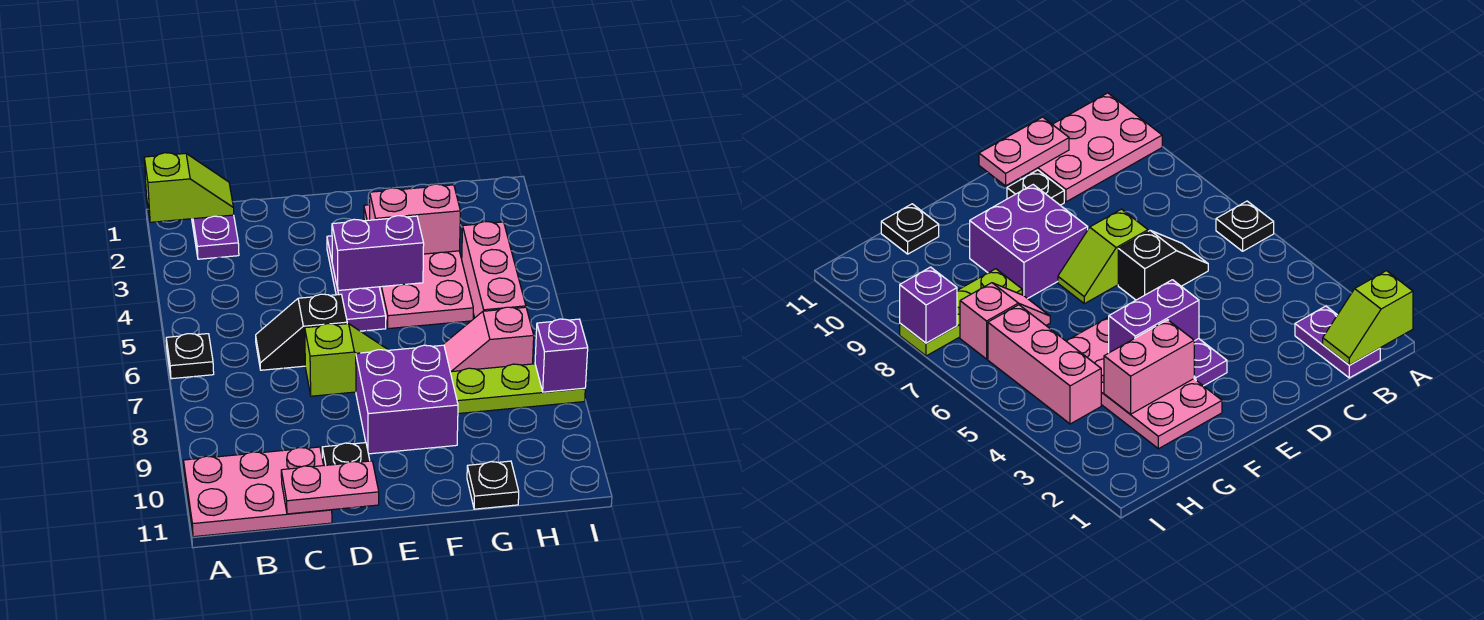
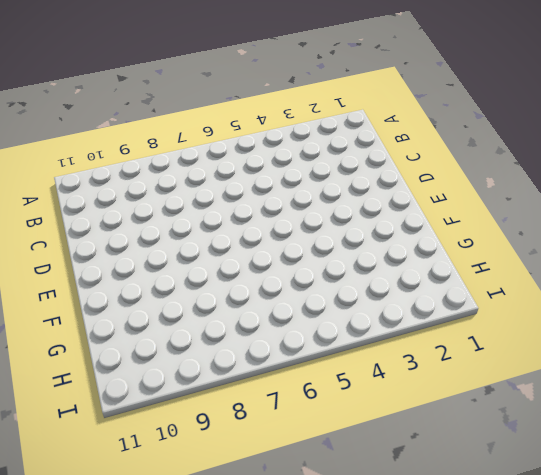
none -> black 1x1 plate [166,334,214,379]
none -> pink 2x3 plate [183,447,332,537]
none -> purple 1x2 plate [192,215,239,259]

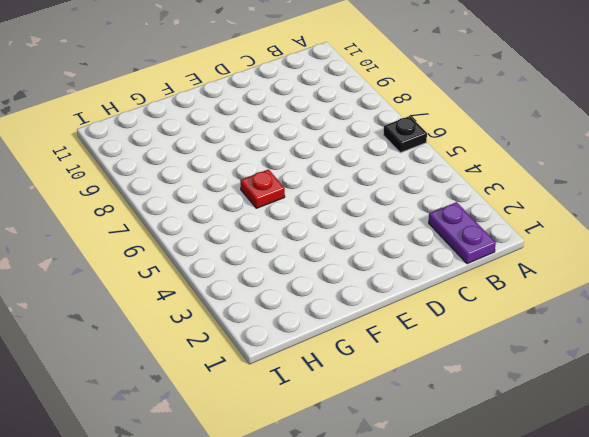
red 1x1 plate [240,169,285,208] -> none
none -> pink 2x3 plate [183,447,332,537]
none -> black 1x2 slope [256,294,347,370]
none -> lime 1x2 slope [305,324,388,396]

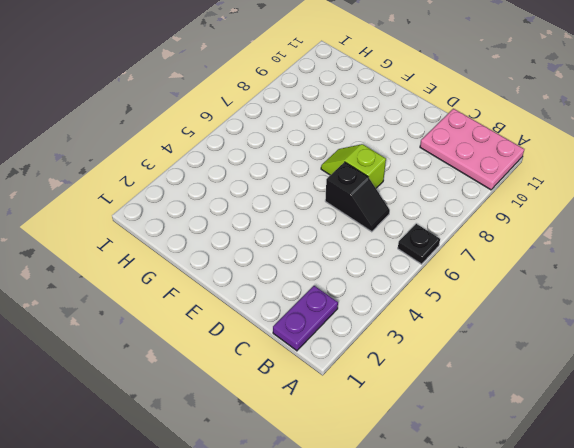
none -> black 1x1 plate [322,443,370,466]
none -> purple 1x3 plate [327,236,386,331]
none -> purple 2x2 brick [356,345,458,454]

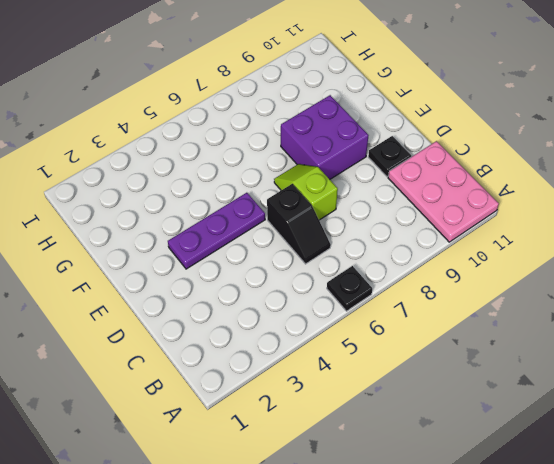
none -> purple 1x2 plate [192,215,239,259]
none -> pink 2x4 plate [364,205,473,329]
none -> pink 1x2 slope [443,307,534,372]

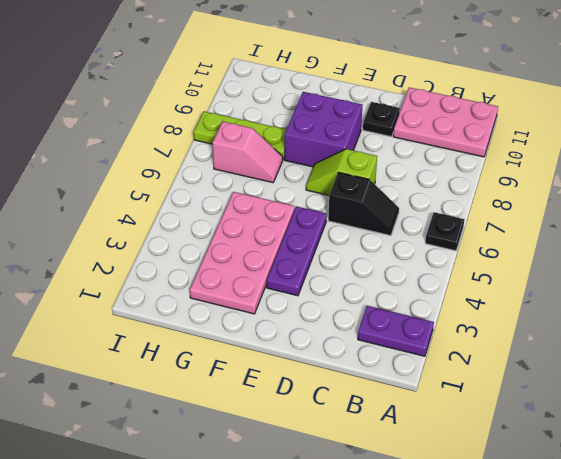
purple 1x2 plate [358,306,434,356] -> purple 1x2 plate turned to [192,215,239,259]
none -> black 1x1 plate [467,461,519,509]
none -> pink 1x3 brick [462,221,526,318]
none -> lime 1x2 slope [144,153,234,222]

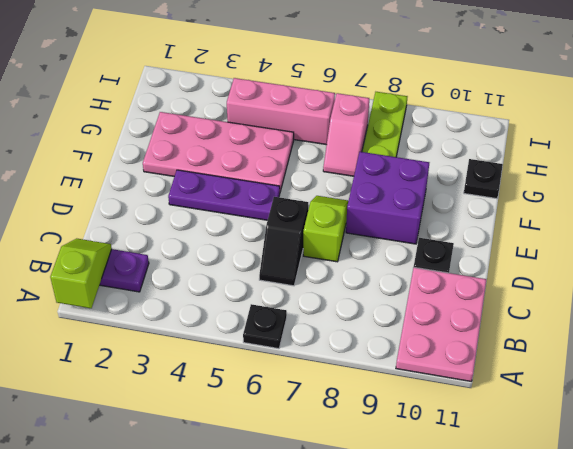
none -> pink 1x2 plate [281,461,379,514]
none -> purple 1x2 brick [332,216,424,290]
none -> pink 1x2 brick [370,184,460,254]

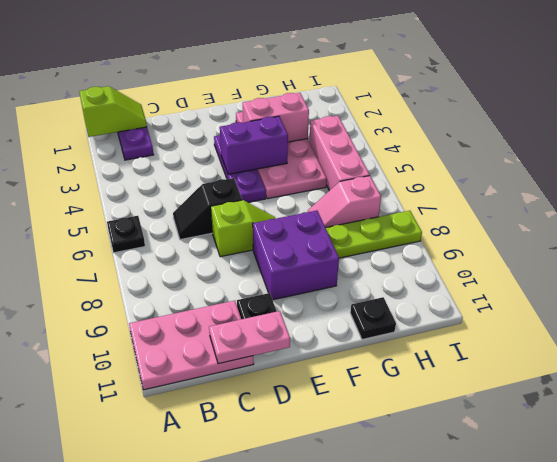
none -> purple 1x1 brick [535,319,588,392]

